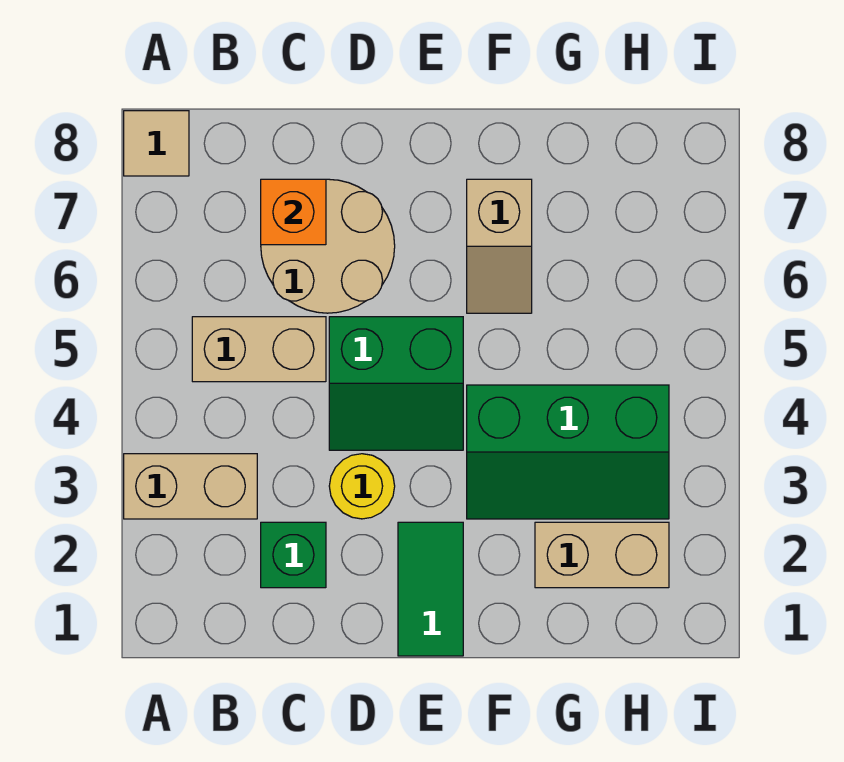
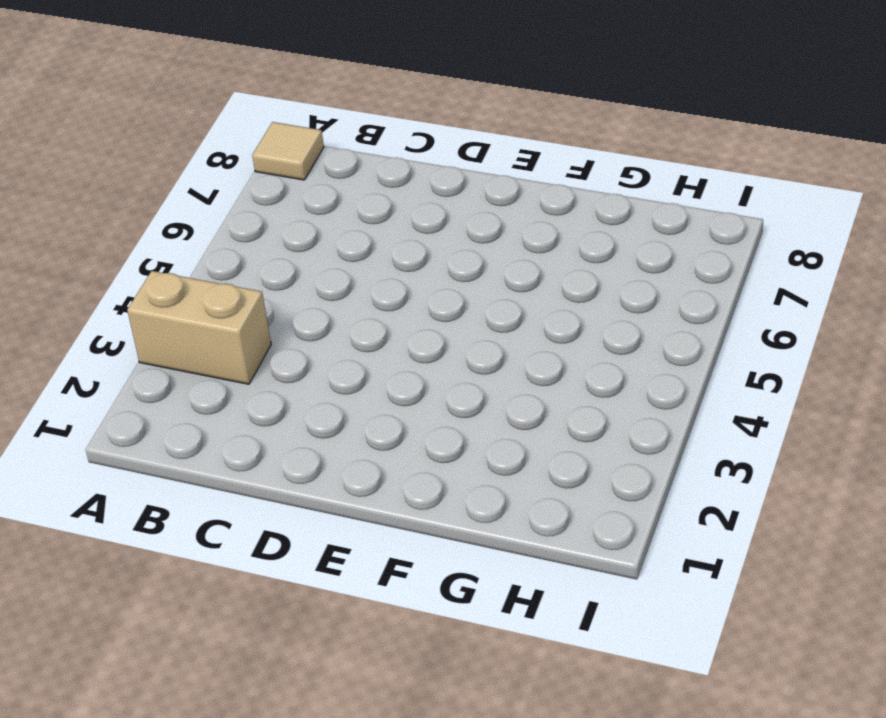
none -> tan 1x2 brick [192,317,326,382]
none -> green 1x1 brick [261,522,326,588]
none -> tan 2x2 round brick [261,179,395,313]

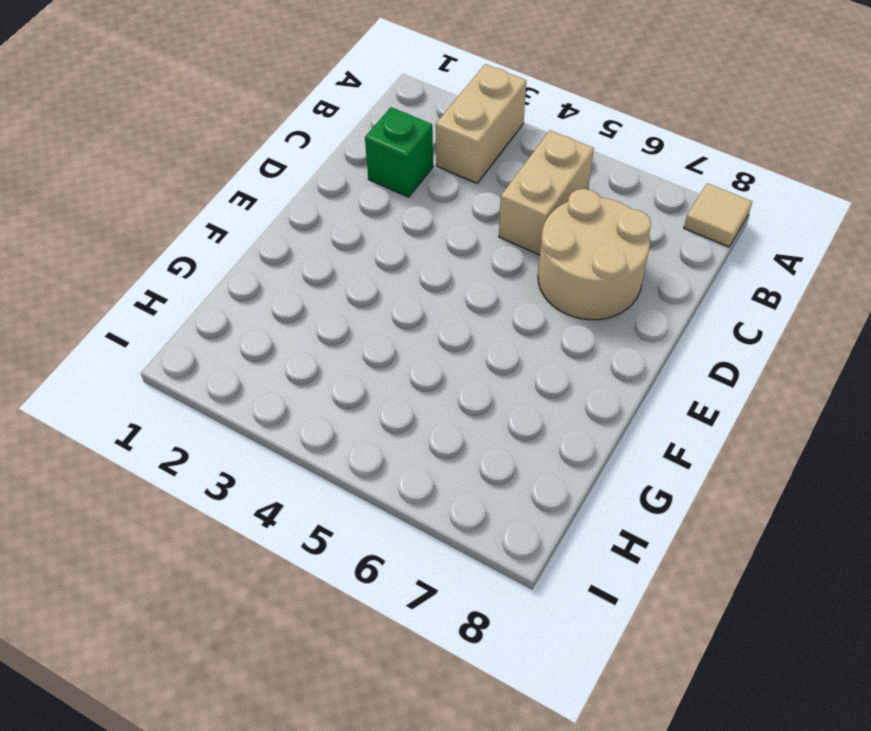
none -> yellow 1x1 round brick [329,454,395,519]
none -> green 2x2 slope [329,317,463,450]
none -> green 1x2 tile [398,522,463,656]

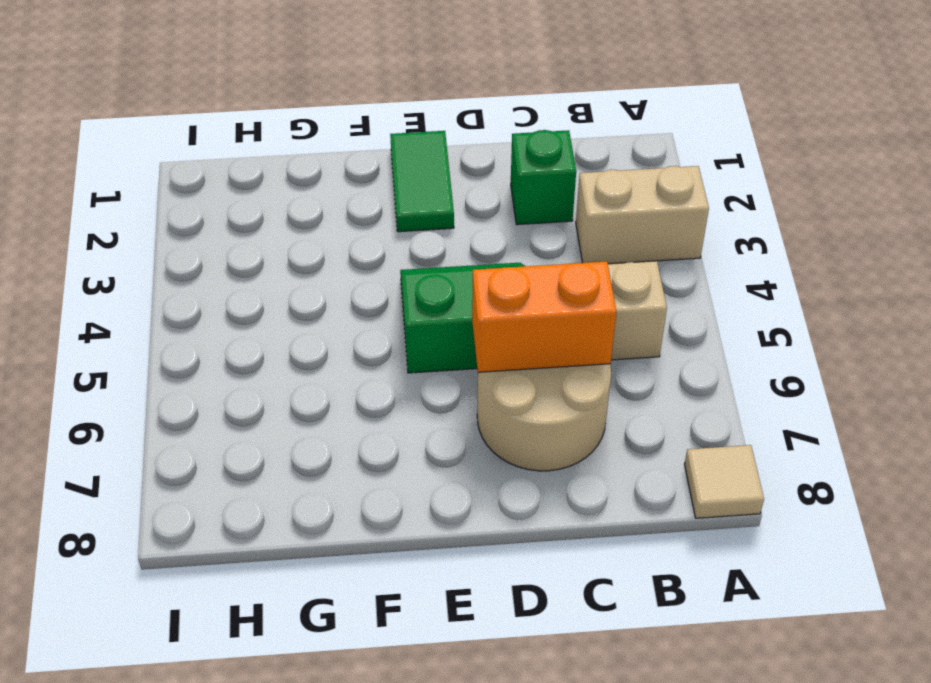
orange 1x2 brick [472,261,616,372] -> none
none -> yellow 1x1 round brick [329,454,395,519]
none -> green 2x3 slope [467,385,669,519]
none -> tan 1x2 slope [467,179,532,313]

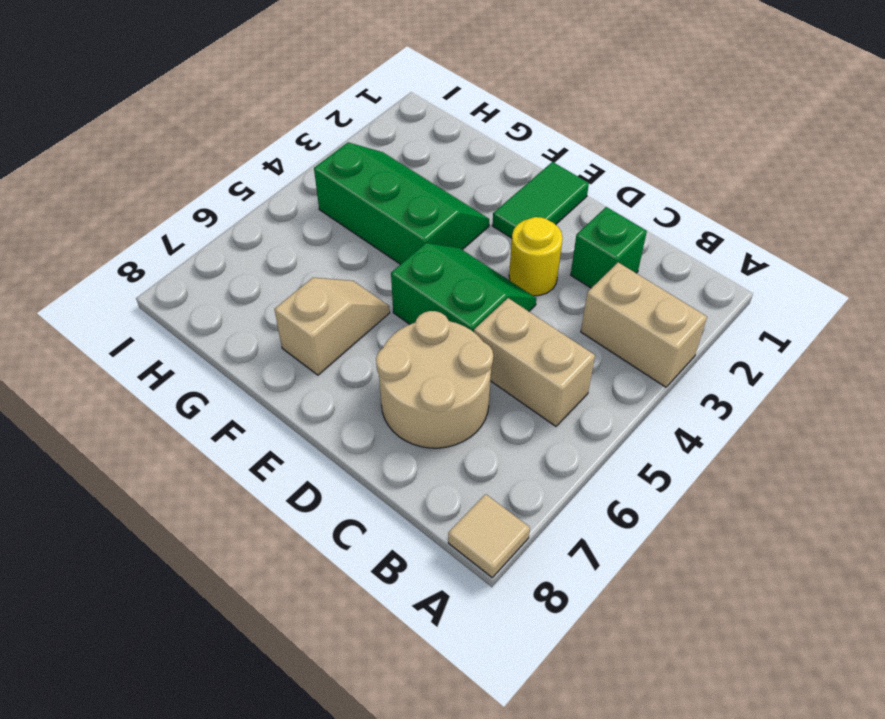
none -> tan 1x2 brick [535,522,669,588]
none -> orange 1x1 brick [261,179,326,245]

